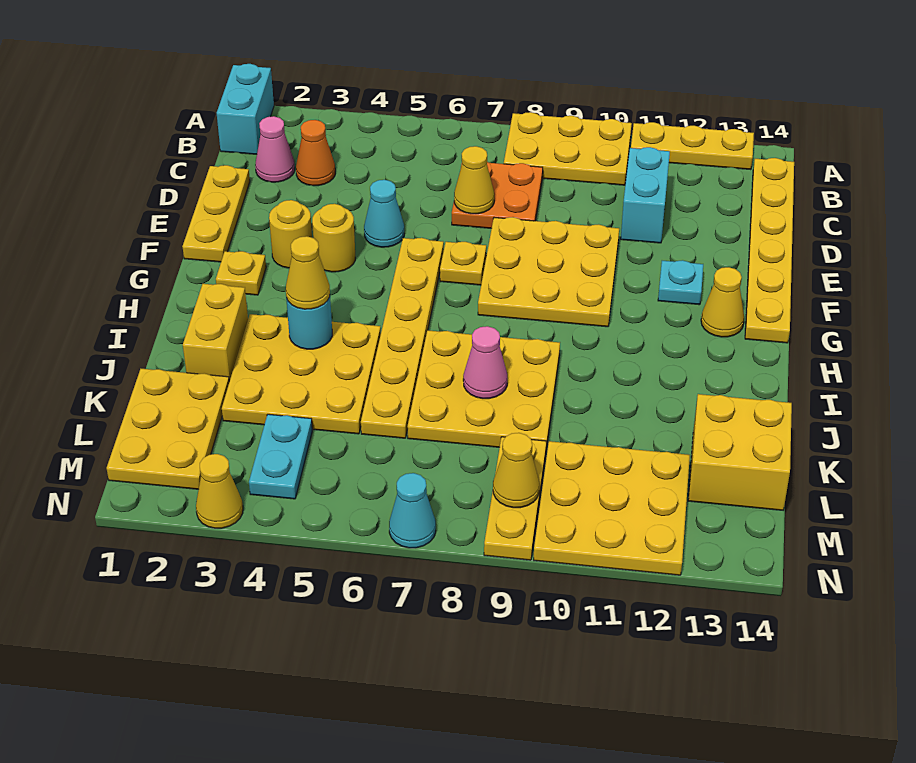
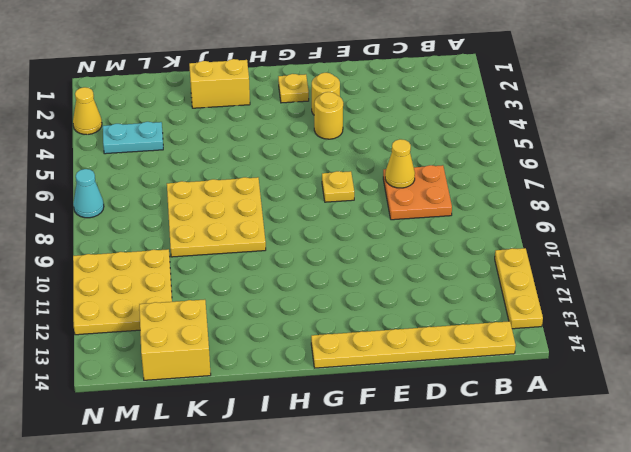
none -> cyan 1x2 brick [217,64,274,154]
none -> yellow 2x3 plate [504,112,632,185]
none -> pink 1x1 cone [255,116,295,182]
none -> orange 1x1 cone [296,120,335,186]

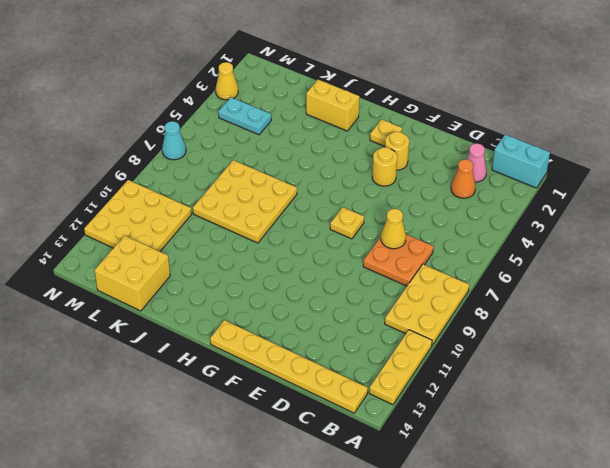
none -> cyan 1x2 brick [621,147,670,243]
none -> yellow 1x3 plate [182,165,250,262]
none -> cyan 1x1 cone [364,180,404,247]
none -> yellow 3x3 plate [478,217,619,327]

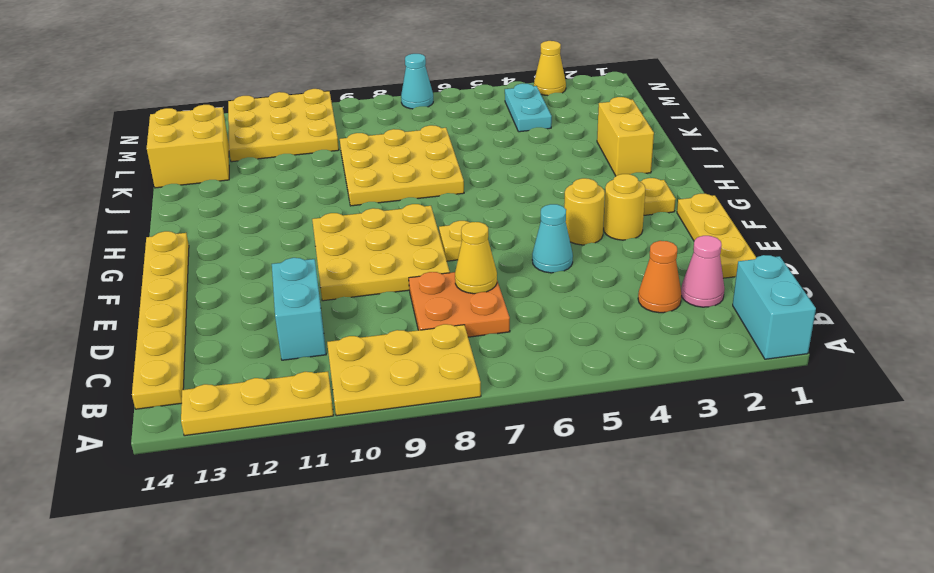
none -> yellow 1x6 plate [361,238,444,438]
none -> cyan 1x1 plate [658,260,703,305]
none -> yellow 1x1 cone [701,267,744,337]
none -> yellow 3x3 plate [222,314,381,434]

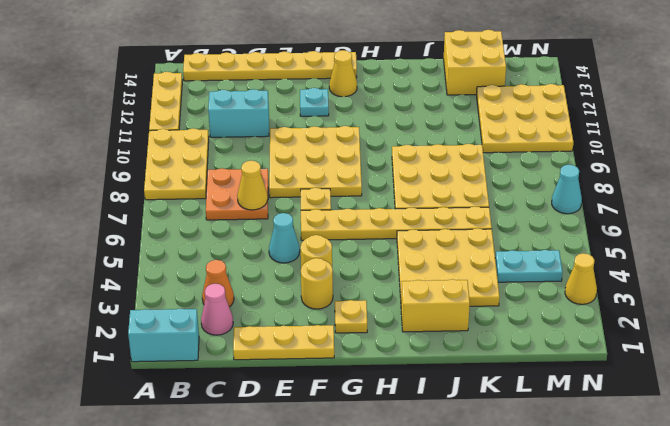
none -> yellow 2x3 plate [107,369,229,489]
none -> yellow 1x3 plate [484,437,546,560]
none -> cyan 1x1 round brick [286,297,332,349]
none -> pink 1x1 cone [463,326,507,399]

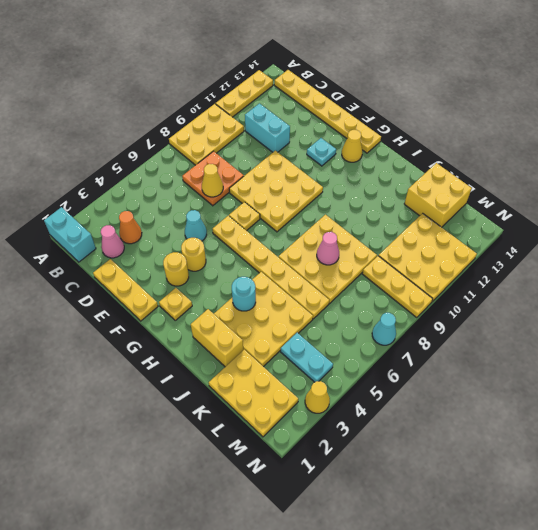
none -> yellow 1x1 cone [493,433,539,508]
none -> yellow 1x1 cone [286,236,330,309]

